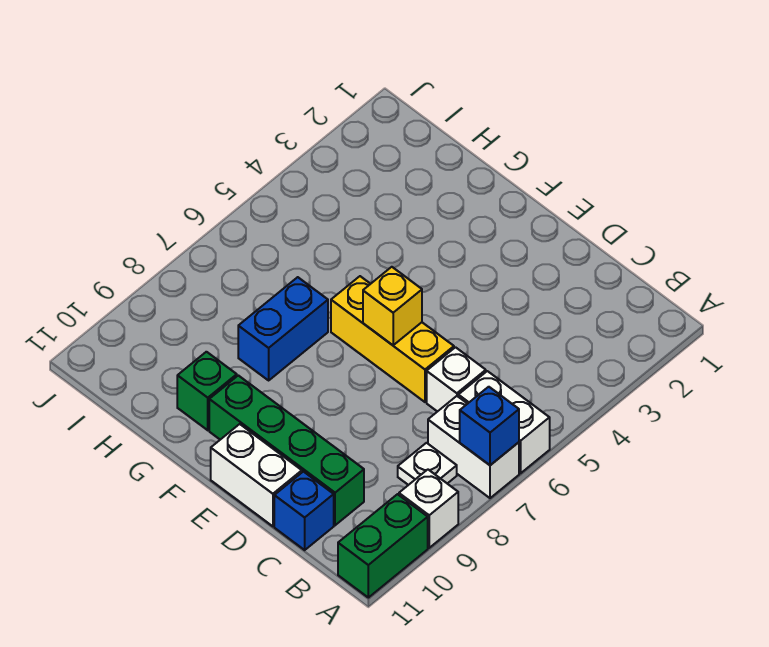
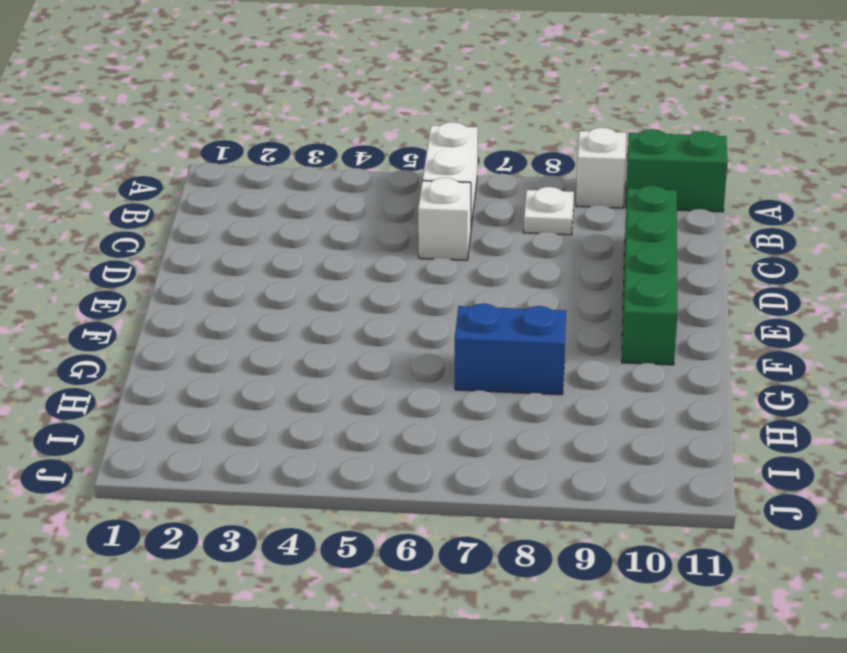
none -> white 1x2 brick [428,396,519,498]
none -> blue 1x1 brick [274,472,334,550]
none -> yellow 1x3 brick [331,276,454,402]

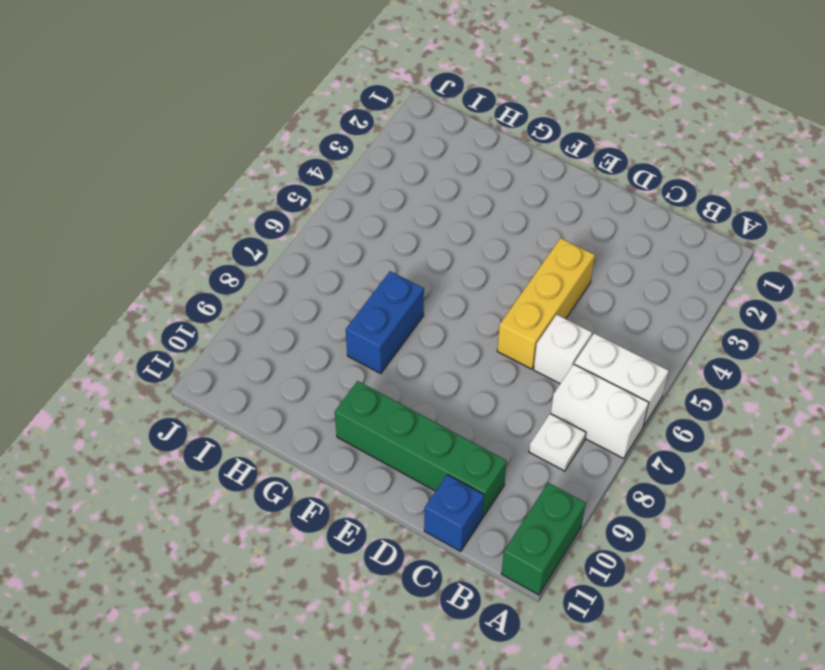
yellow 1x3 brick [497,238,595,369] -> yellow 1x3 brick turned to [331,276,454,402]
none -> white 1x1 brick [399,470,458,548]
none -> white 1x2 brick [211,424,302,526]
none -> green 1x1 brick [177,352,237,430]

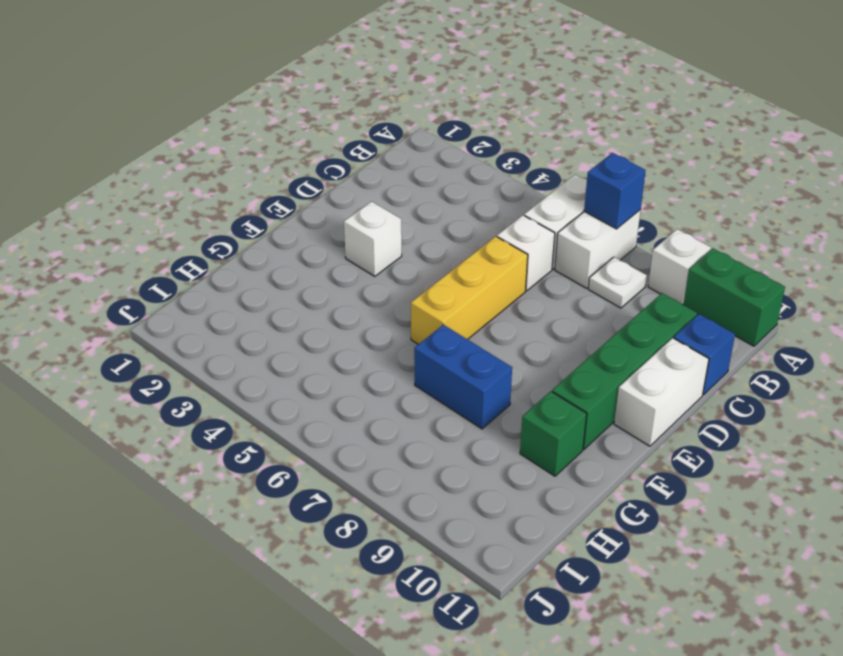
white 1x1 brick [344,202,402,276] -> none
none -> yellow 1x1 brick [363,267,422,345]

